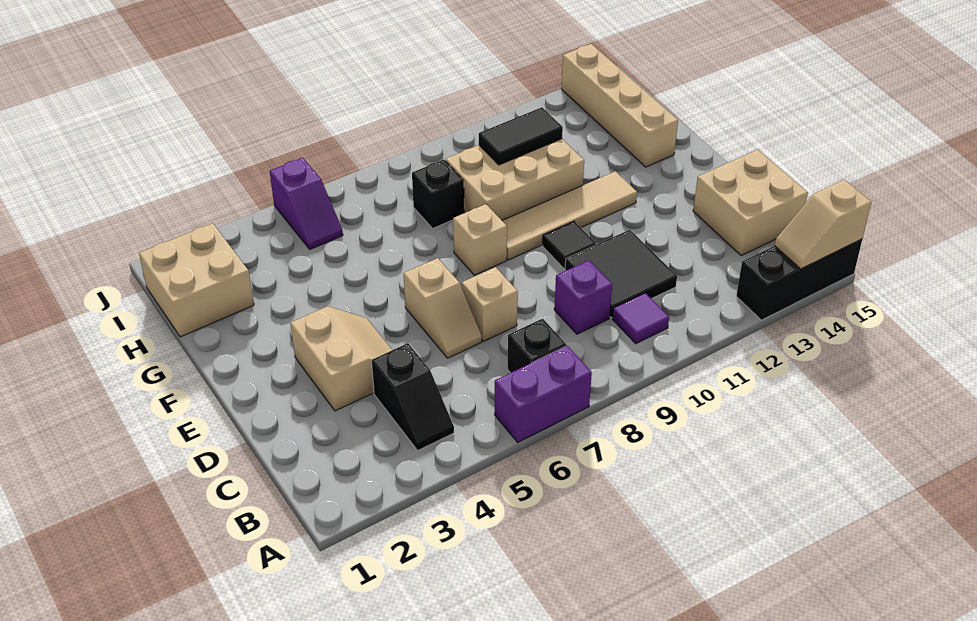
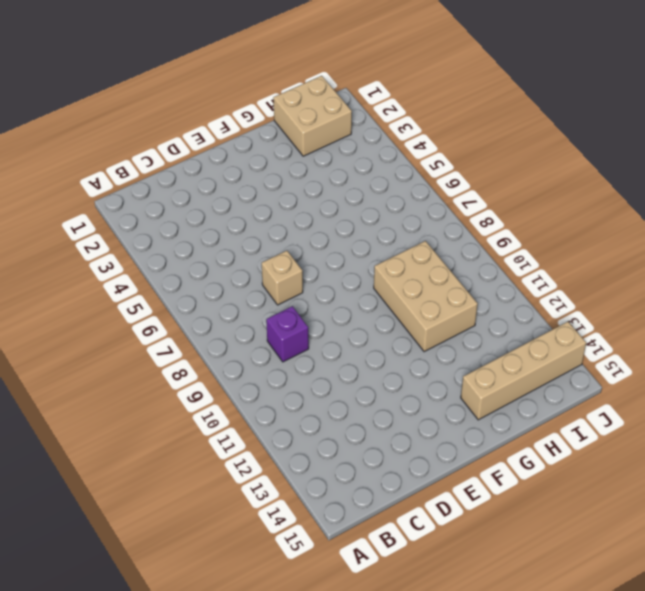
none -> purple 1x2 brick [495,346,592,442]
none -> black 1x3 brick [736,239,862,320]
none -> black 1x2 slope [371,343,454,450]

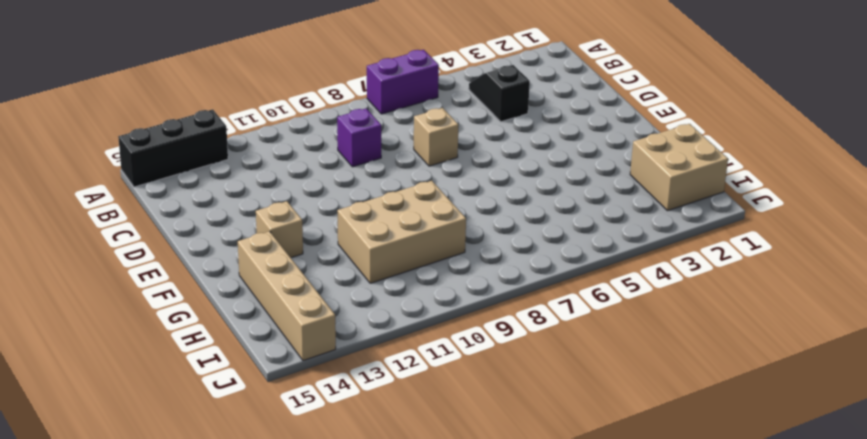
tan 1x1 brick [256,201,303,258] -> tan 1x1 brick moved to [453,204,507,275]
none -> black 1x1 brick [508,319,566,373]
none -> purple 1x1 tile [612,293,669,344]
none -> black 2x2 tile [565,230,677,318]

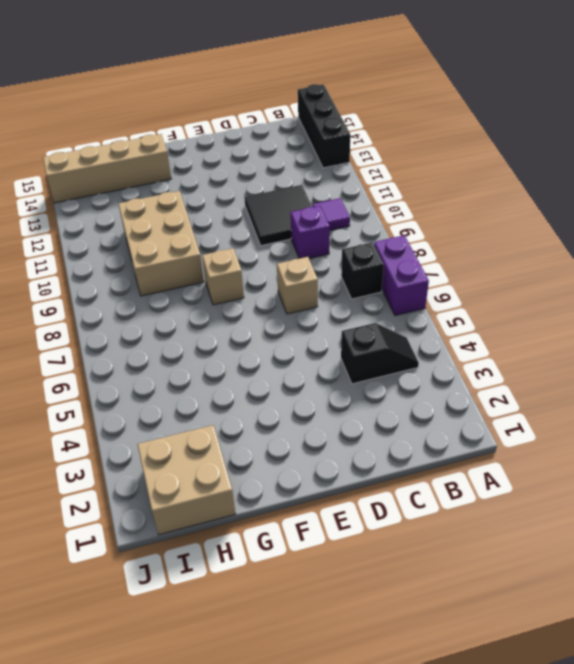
none -> tan 2x2 brick [693,150,808,256]
none -> tan 2x2 slope [290,306,392,411]
none -> tan 1x2 slope [403,258,482,358]

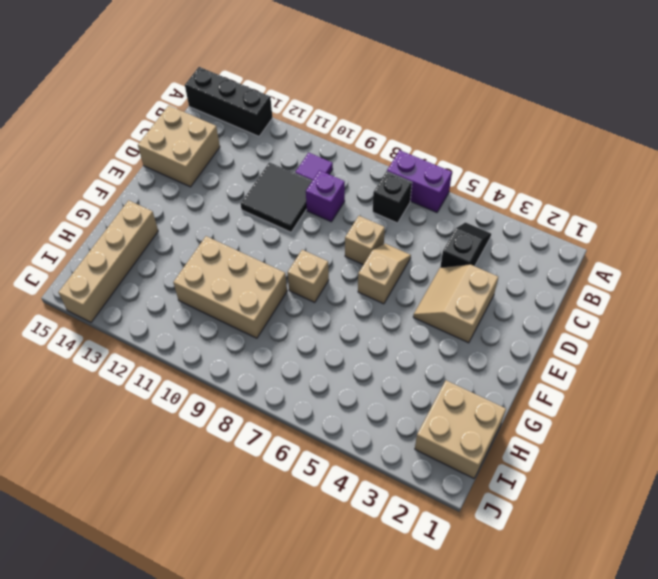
none -> black 1x1 tile [543,221,596,269]
none -> tan 1x4 tile [502,171,637,260]
none -> black 1x1 brick [412,160,464,229]

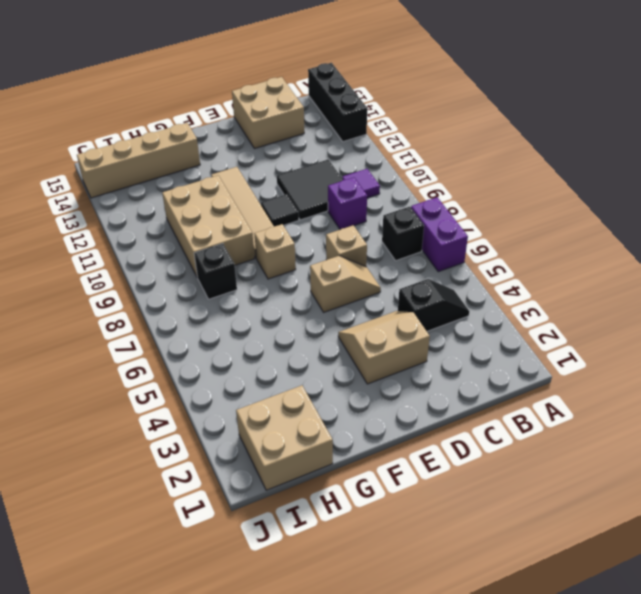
none -> purple 1x2 slope [270,158,343,249]
none -> tan 1x2 slope [775,180,871,269]
none -> black 1x2 tile [479,107,563,165]

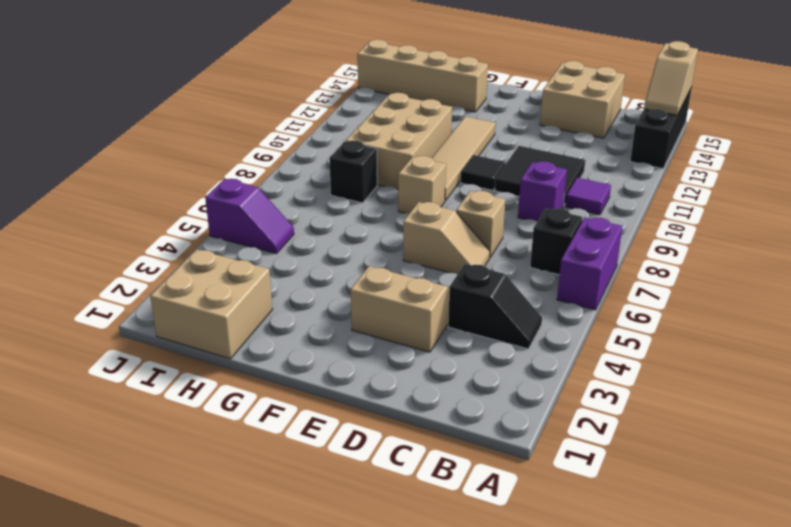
none -> black 1x2 tile [479,107,563,165]

